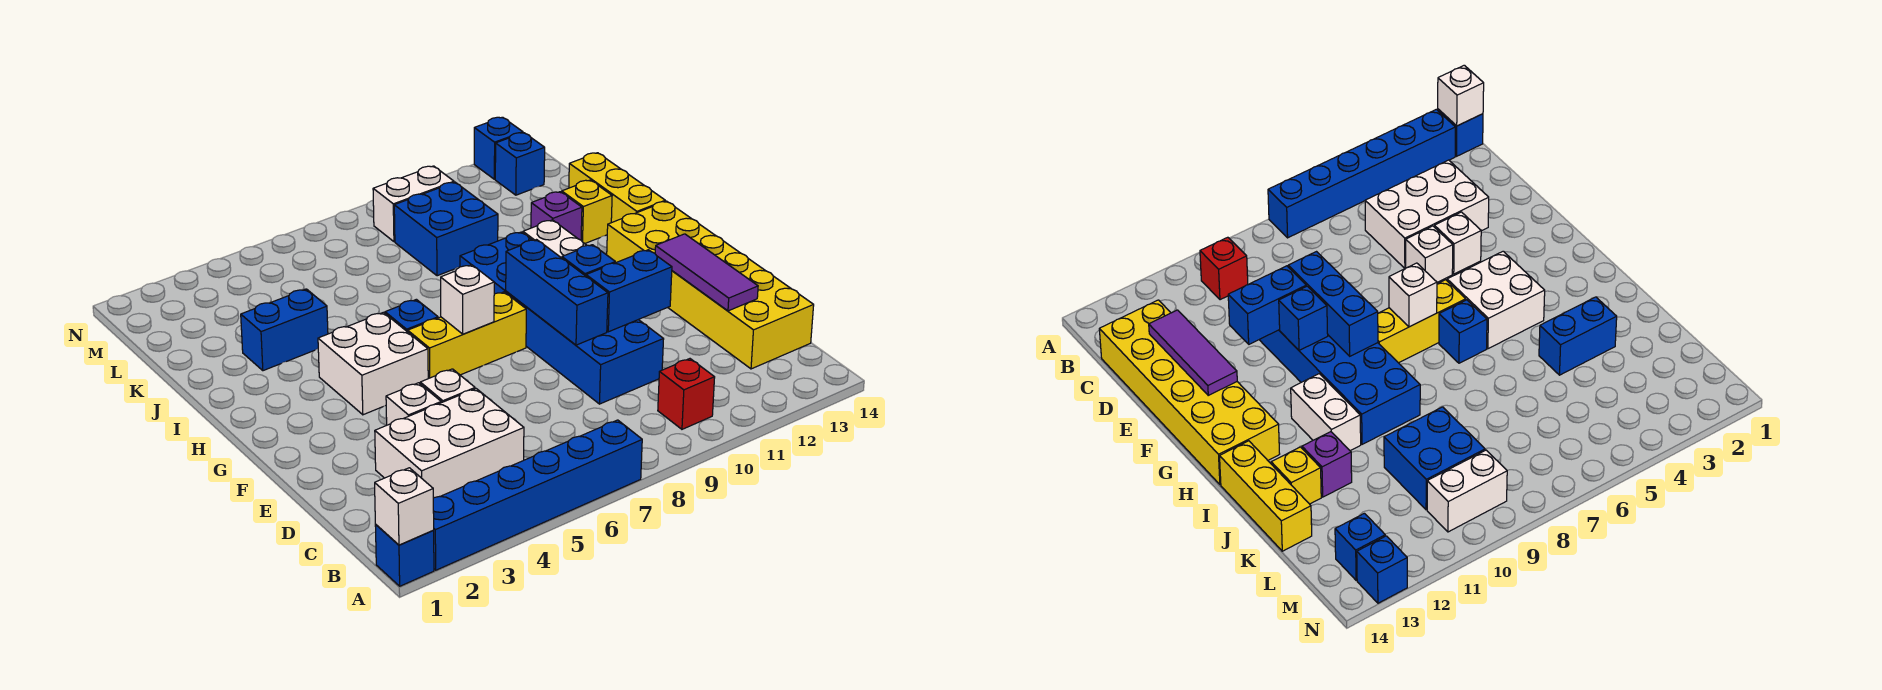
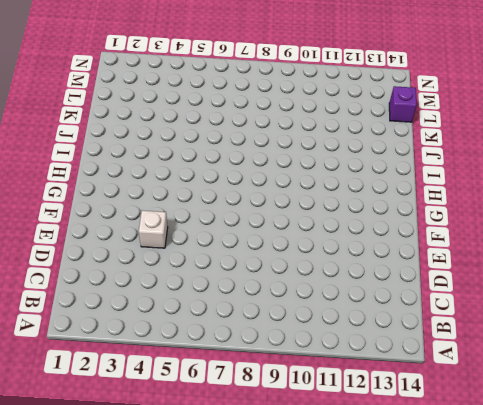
purple 1x1 brick [389,86,417,122] -> purple 1x1 brick moved to [531,192,582,240]
none -> blue 1x1 brick [375,525,434,586]
none -> blue 1x6 brick [433,420,642,570]
none -> red 1x1 brick [658,359,715,429]

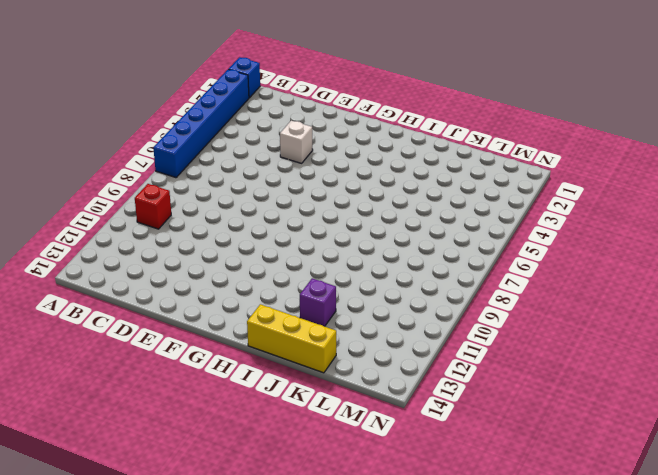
none -> white 2x3 brick [375,389,524,498]
none -> yellow 2x6 brick [607,201,814,369]
none -> blue 2x6 brick [460,232,664,404]

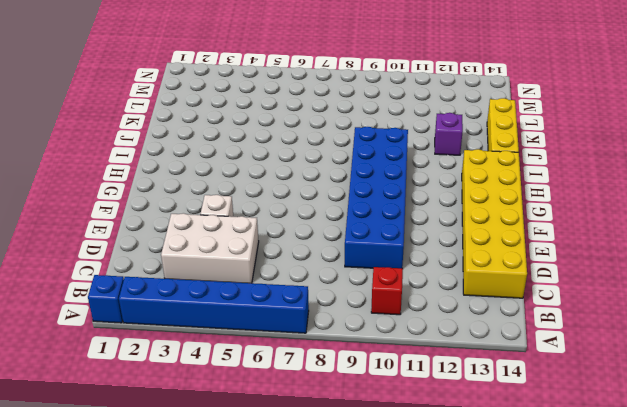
none -> white 1x1 brick [420,369,475,403]
none -> white 2x2 brick [318,312,428,415]
none -> yellow 1x3 brick [408,292,526,379]

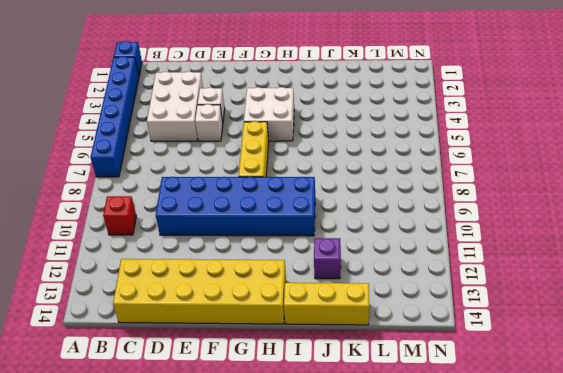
none -> blue 1x1 brick [385,299,438,332]
none -> white 1x2 brick [523,220,587,258]
none -> blue 1x2 brick [241,289,328,371]

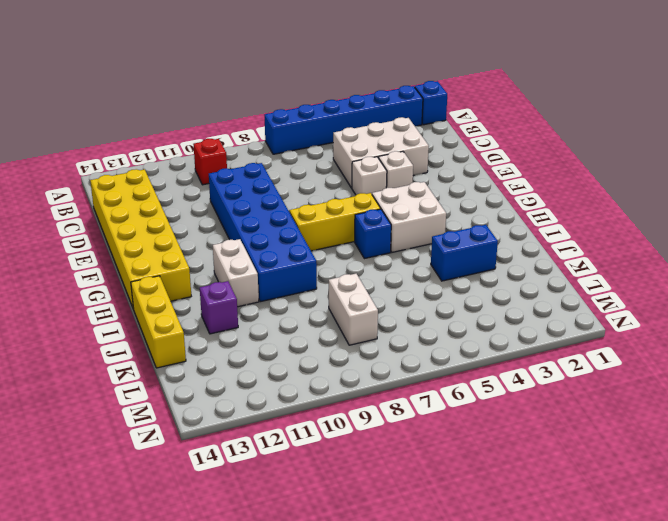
white 1x2 brick [329,274,378,345] -> white 1x2 brick turned to [373,166,454,242]
none -> yellow 1x1 brick [562,180,612,244]
none -> blue 2x2 brick [394,182,498,276]
none -> blue 1x1 brick [495,133,545,195]

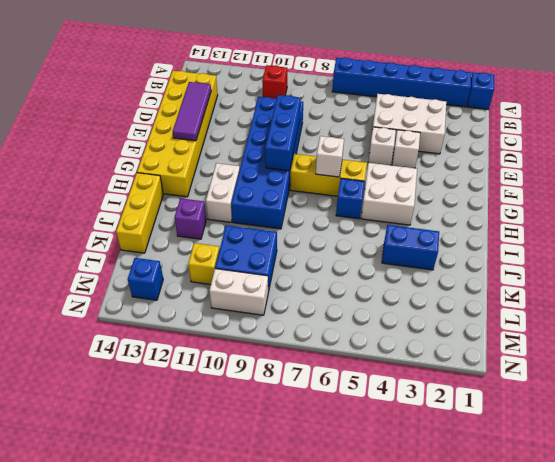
yellow 1x1 brick [188,243,219,285] -> yellow 1x1 brick moved to [562,180,612,244]
none -> blue 1x1 brick [474,117,523,179]
none -> white 1x1 brick [375,468,434,545]
none -> blue 1x2 brick [586,250,672,332]

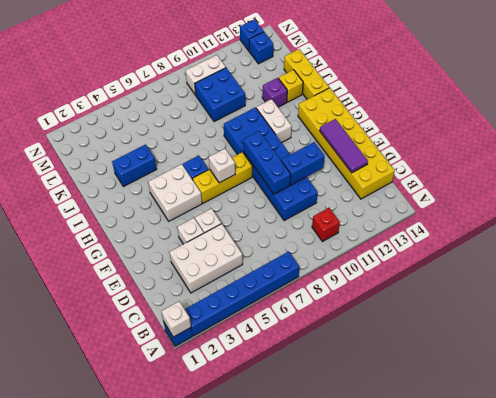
none -> blue 1x1 brick [562,245,615,276]

